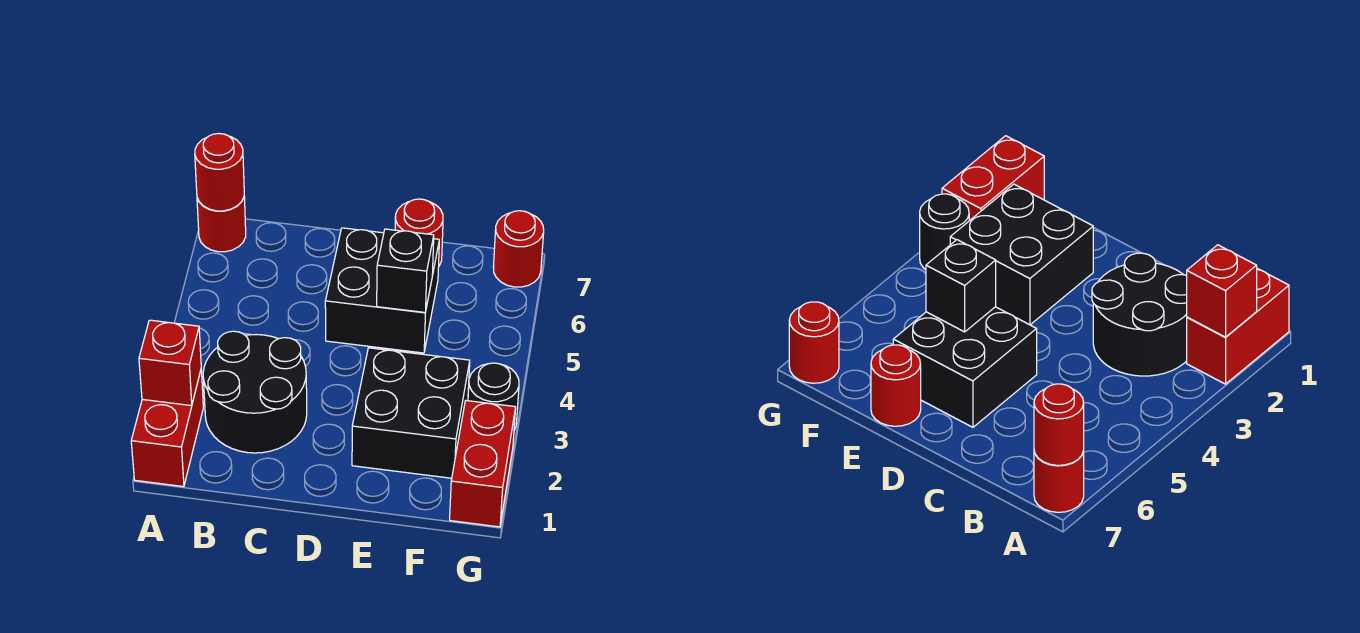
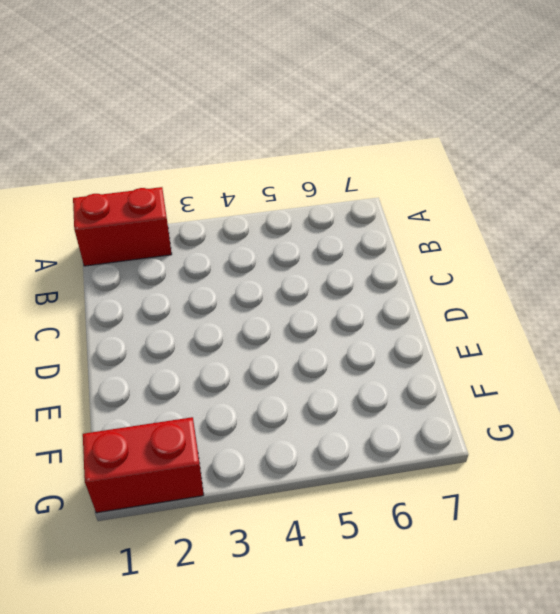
none -> red 1x1 round brick [197,197,246,252]
none -> black 2x2 round brick [203,331,307,453]
none -> black 2x2 brick [325,228,439,353]

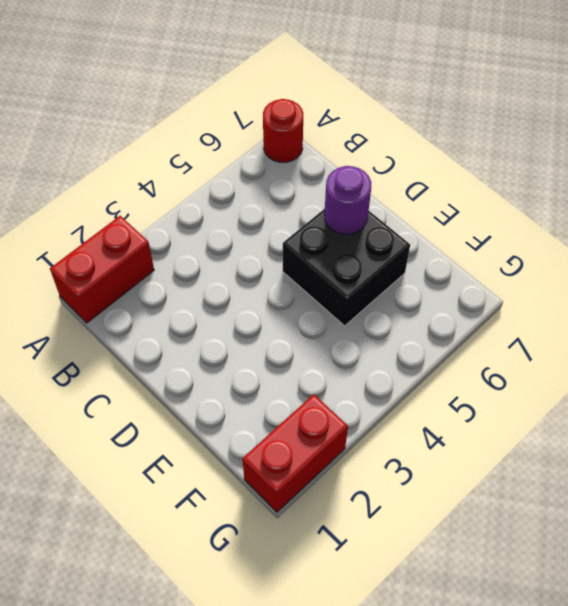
purple 1x1 round brick [324,166,371,234] -> none
none -> black 2x2 round brick [203,331,307,453]
none -> black 2x2 brick [352,348,470,478]
none -> red 1x1 round brick [395,199,443,266]

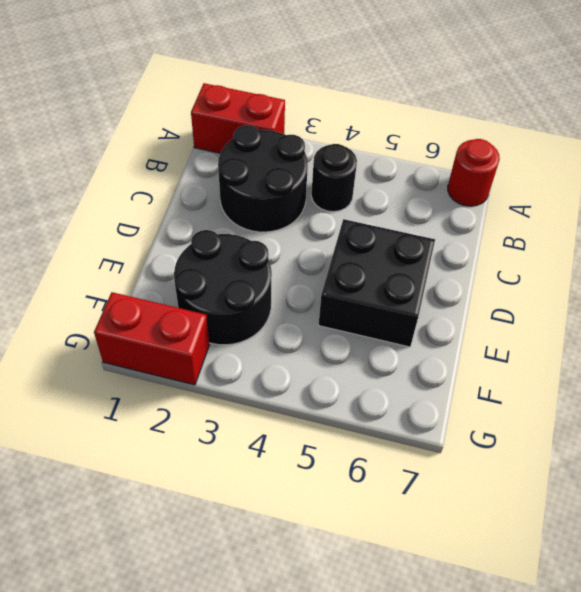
black 1x1 round brick [311,144,357,212] -> black 1x1 round brick moved to [468,363,519,430]
black 2x2 round brick [174,230,272,345] -> black 2x2 brick [352,348,470,478]
none -> red 1x1 round brick [395,199,443,266]
none -> red 1x1 round brick [493,211,544,287]
none -> red 1x1 brick [139,320,201,406]

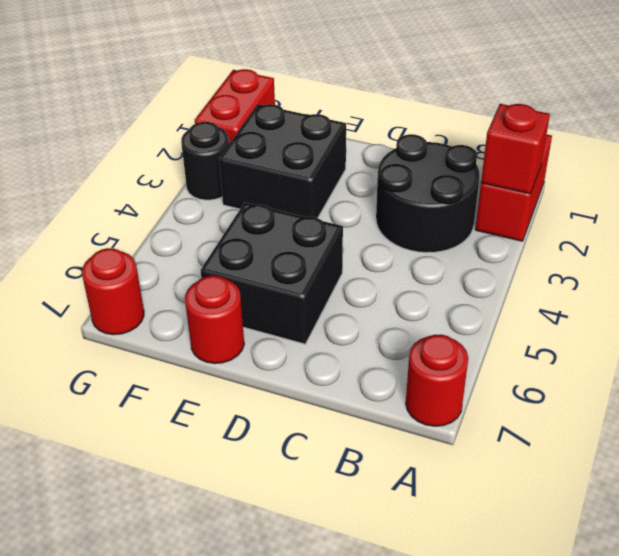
none -> red 1x1 round brick [195,133,244,211]
none -> black 1x1 brick [377,229,434,313]

